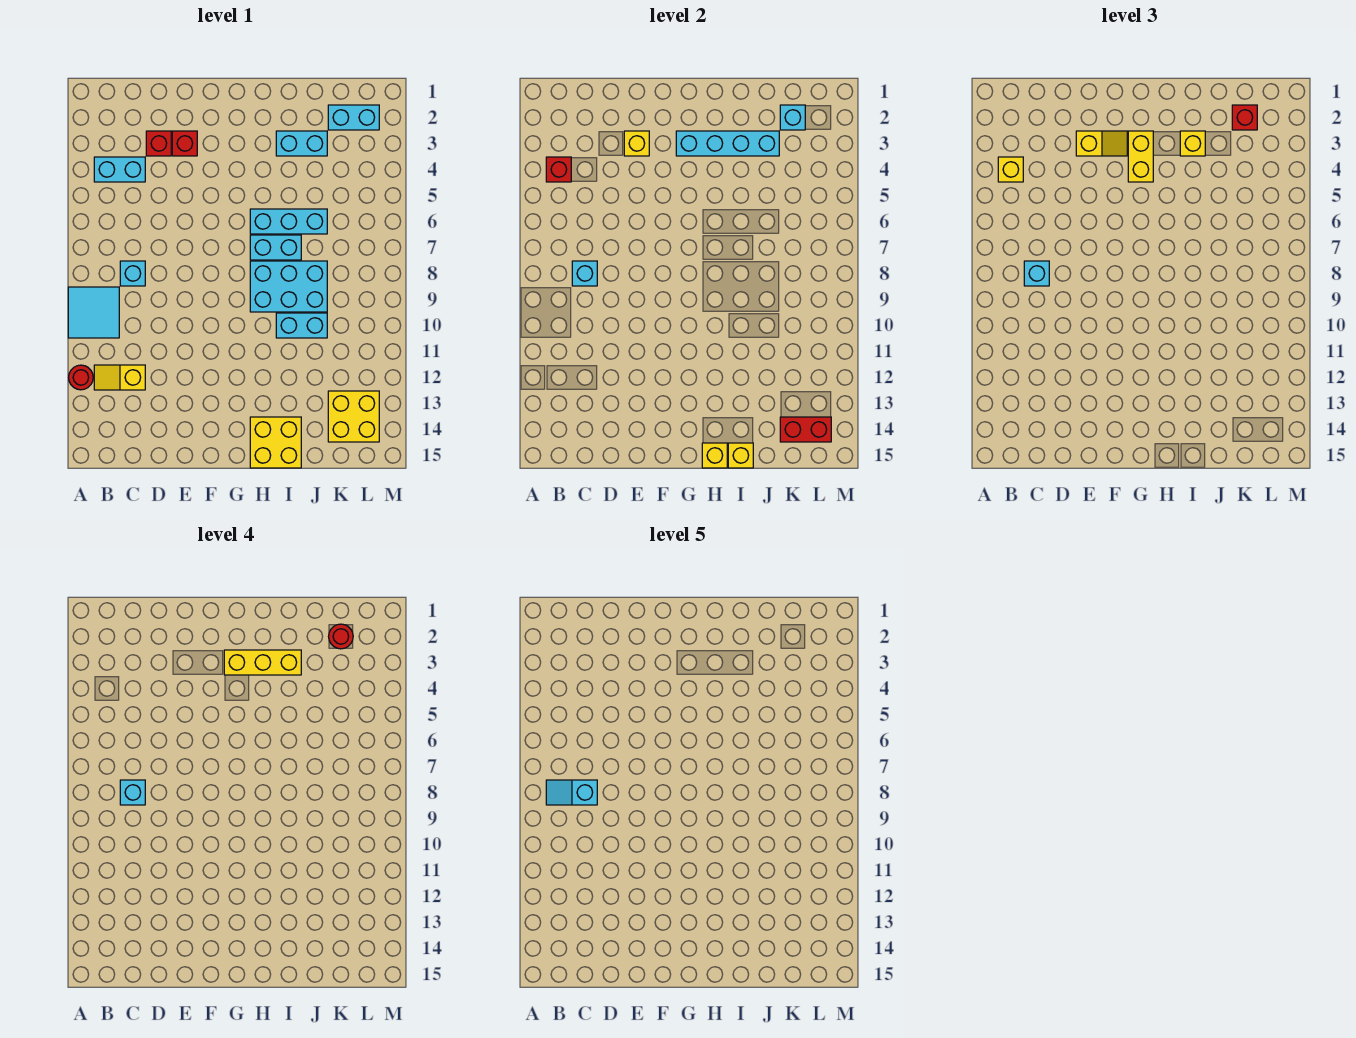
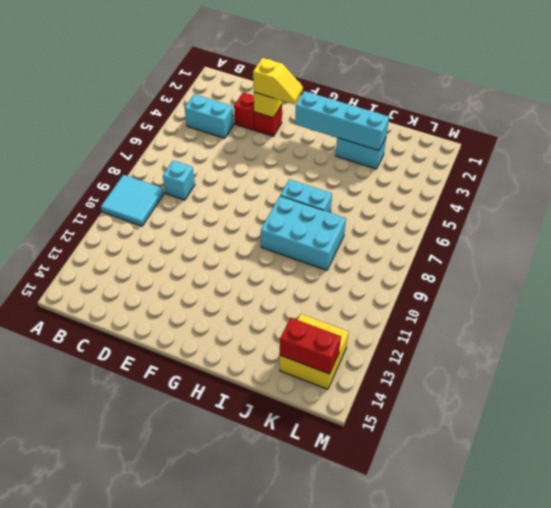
none -> red 1x1 round brick [69,365,93,390]
none -> yellow 1x2 slope [94,365,145,390]
none -> cyan 1x3 brick [250,209,327,234]
none -> yellow 2x2 brick [250,417,301,468]

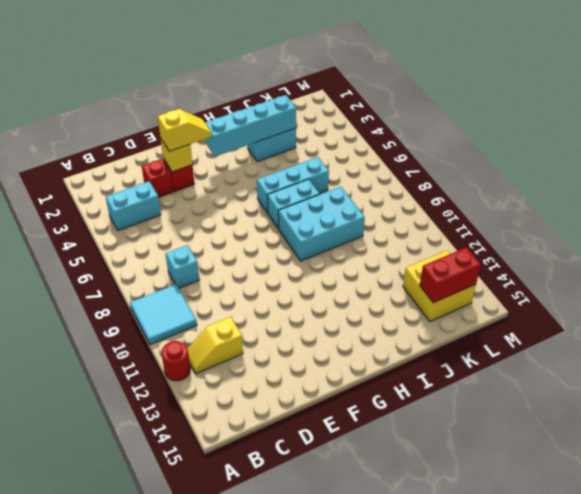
none -> yellow 2x2 brick [250,417,301,468]
none -> cyan 1x2 brick [276,313,327,338]
none -> cyan 1x2 brick [328,105,379,130]
none -> red 1x1 brick [546,157,571,182]

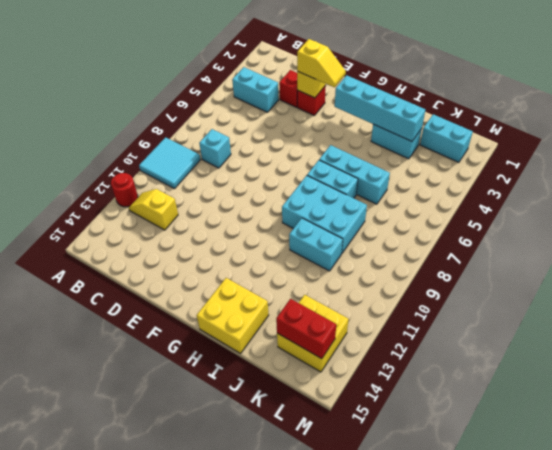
none -> red 1x1 brick [546,157,571,182]
none -> cyan 1x1 brick [572,261,597,286]
none -> yellow 1x1 brick [702,443,727,468]
none -> yellow 1x1 brick [728,443,753,468]

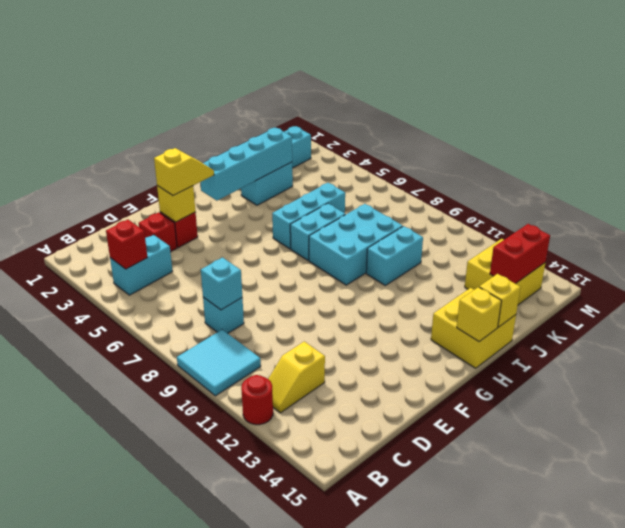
none -> cyan 1x1 brick [780,105,805,130]
none -> yellow 1x1 brick [998,157,1023,182]
none -> cyan 1x1 brick [1024,261,1049,286]
none -> yellow 1x2 brick [1128,131,1153,182]

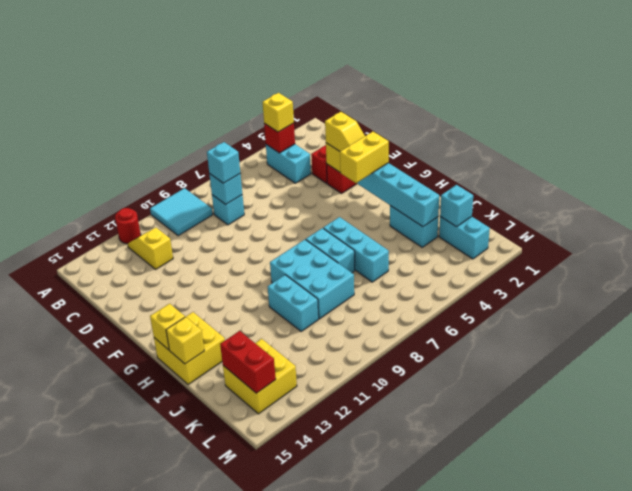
none -> yellow 1x1 brick [1180,131,1205,156]
none -> red 1x1 brick [1232,105,1257,130]
none -> cyan 1x1 brick [120,780,145,805]
none -> yellow 1x3 brick [224,650,301,675]

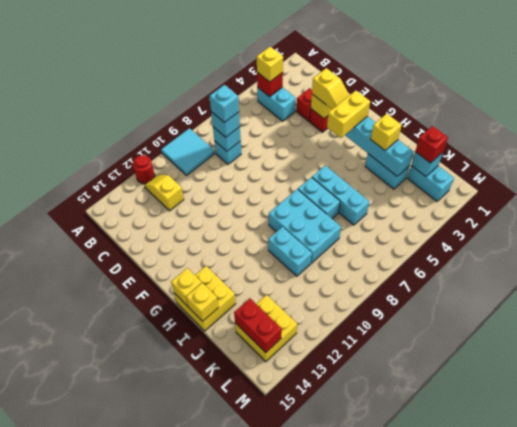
none -> yellow 1x3 brick [224,650,301,675]
none -> red 1x1 round brick [329,624,353,649]
none -> cyan 1x2 slope [546,780,597,805]

